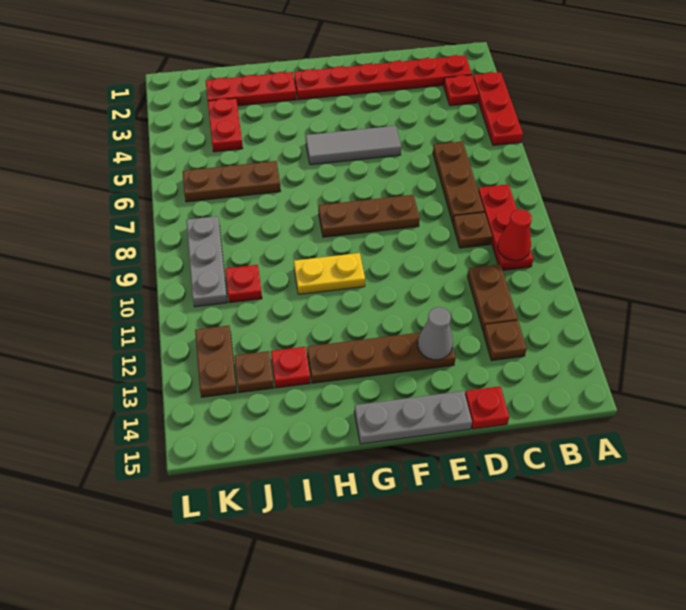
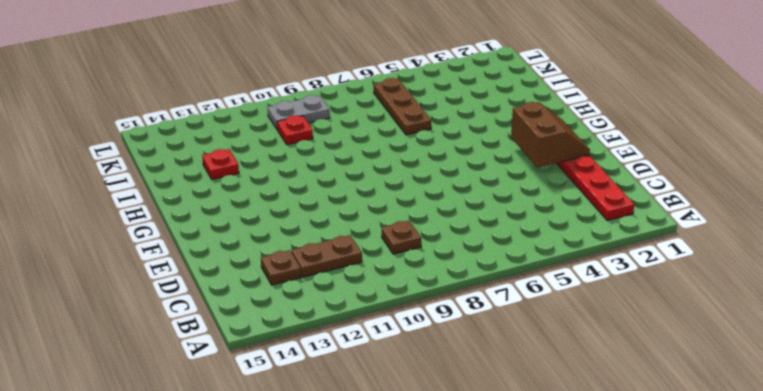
brown 2x2 slope [511,102,590,168] -> none
grey 1x2 plate [268,95,330,129] -> grey 1x3 plate [186,216,227,307]
none -> red 1x3 plate [473,72,523,145]
none -> red 1x1 plate [444,75,479,106]
none -> red 1x3 plate [478,184,533,270]

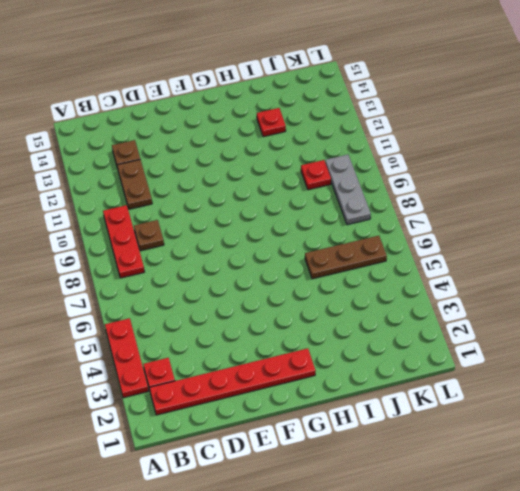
none -> brown 1x3 plate [433,141,484,222]
none -> red 1x1 plate [465,386,509,429]
none -> grey 1x3 tile [306,126,401,165]

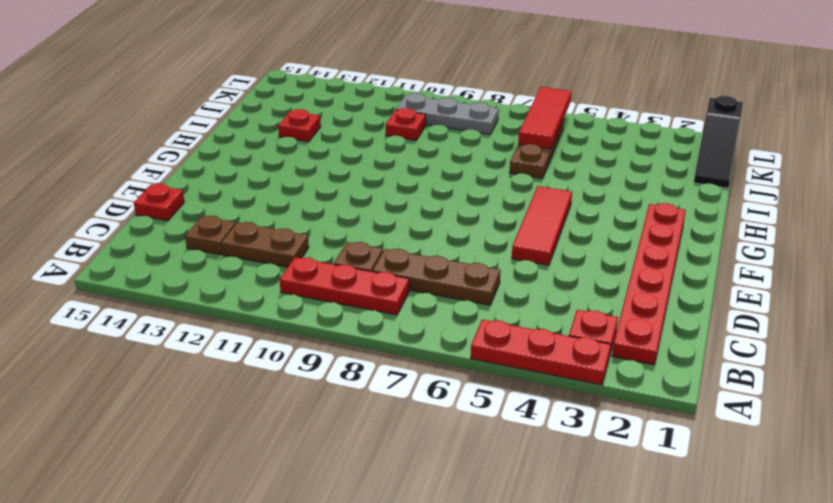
red 1x3 tile [512,186,572,265] -> grey 1x3 tile [306,126,401,165]
black 1x3 slope [694,96,743,188] -> none
red 1x3 tile [518,87,571,149] -> none
none -> brown 1x3 plate [318,195,420,237]
none -> brown 1x4 plate [307,332,456,383]
none -> grey 1x3 plate [354,391,472,444]

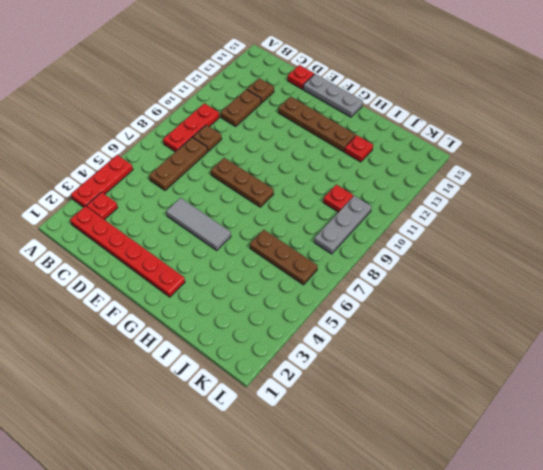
none -> yellow 1x2 plate [294,253,365,294]
none -> red 1x3 plate [206,72,297,106]
none -> red 1x2 plate [208,98,243,152]

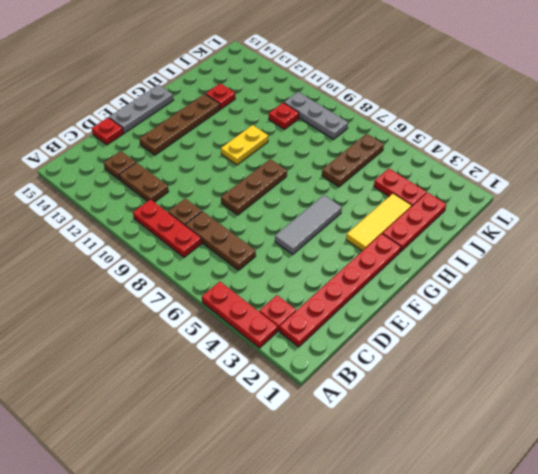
yellow 1x3 tile [346,193,412,251] -> none
none -> brown 1x1 plate [234,351,274,393]
none -> brown 1x2 plate [195,326,237,397]
none -> red 1x1 cone [498,209,532,261]

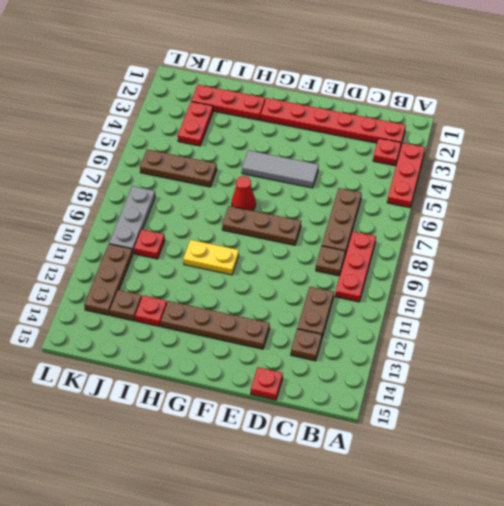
red 1x1 cone [232,176,256,211] -> red 1x1 cone moved to [498,209,532,261]
brown 1x3 plate [84,244,133,315] -> brown 1x2 plate [195,326,237,397]
none -> grey 1x3 plate [354,391,472,444]
none -> grey 1x1 cone [418,307,453,360]

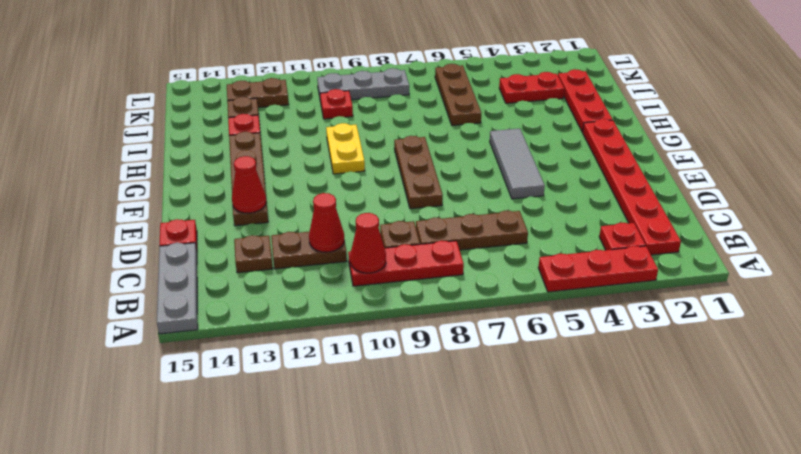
grey 1x3 plate [157,243,198,334] -> grey 1x3 plate moved to [354,391,472,444]
red 1x1 cone [309,193,344,252] -> none
red 1x1 cone [232,156,266,213] -> grey 1x1 cone [418,307,453,360]

